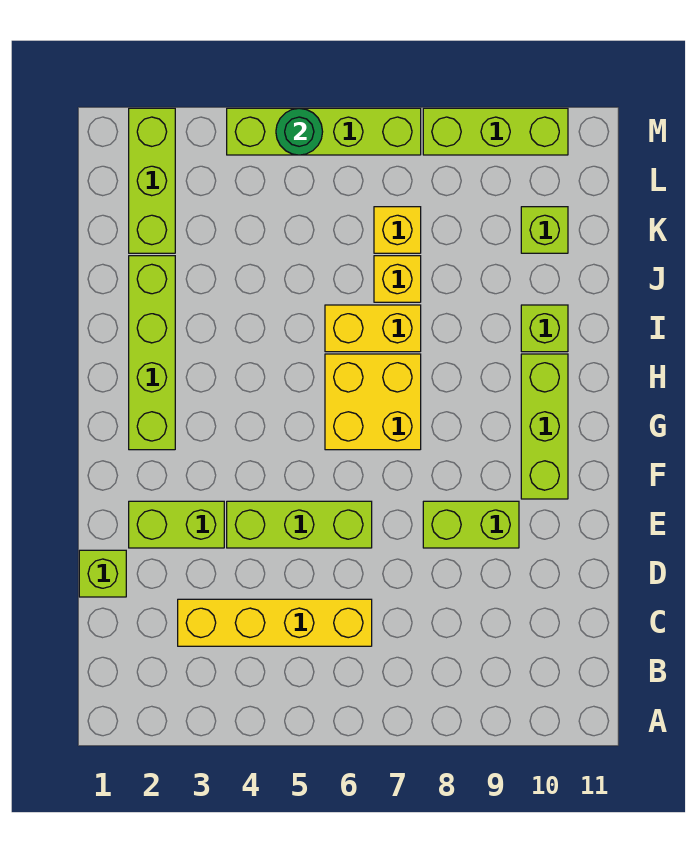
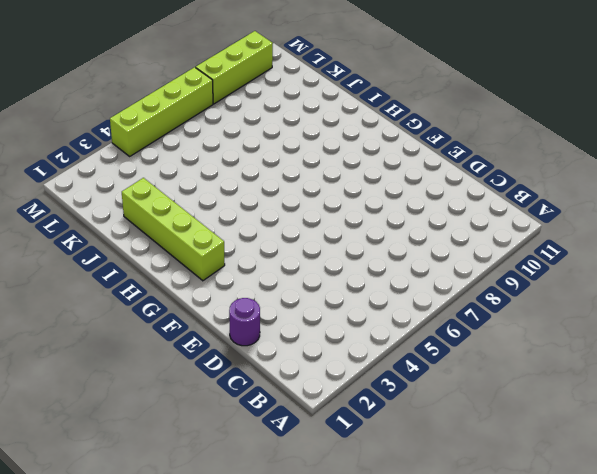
purple 1x1 round brick [229,298,260,346] -> lime 1x1 brick [79,550,126,597]
none -> yellow 1x4 brick [178,599,372,646]
none -> lime 1x2 brick [129,501,224,548]
none -> lime 1x3 brick [227,501,372,548]

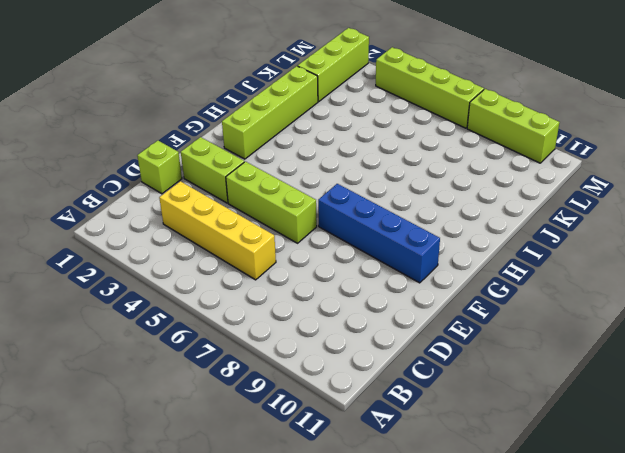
blue 1x4 brick [318,184,440,283] -> lime 1x3 brick [521,354,568,499]
none -> lime 1x2 brick [423,501,519,548]
none -> yellow 2x2 brick [325,354,421,450]
none -> yellow 1x2 brick [325,305,421,352]

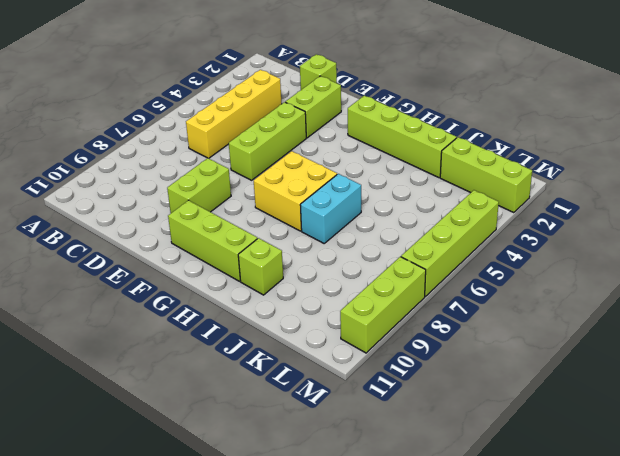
cyan 1x2 brick [300,174,361,243] -> yellow 1x2 brick [325,305,421,352]
none -> yellow 1x1 brick [374,256,421,302]
none -> yellow 1x1 brick [374,207,421,253]
none -> lime 1x1 brick [521,207,568,253]

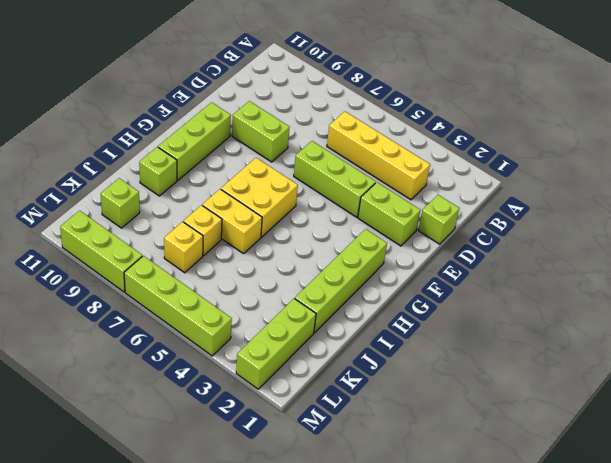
none -> green 1x1 round brick [276,108,323,155]

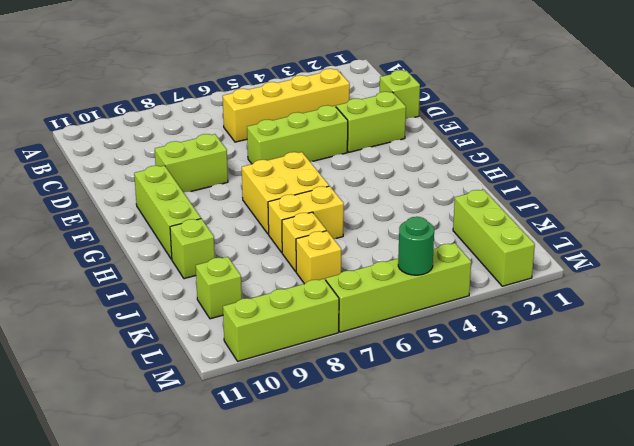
none -> lime 1x4 brick [129,256,175,450]

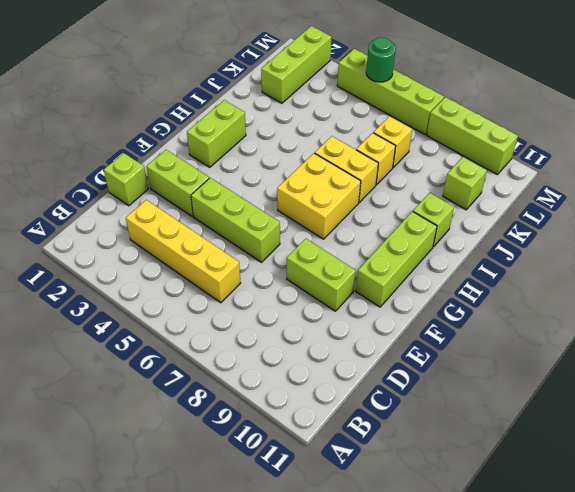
lime 1x2 brick [187,100,246,167] -> lime 1x4 brick [129,256,175,450]

